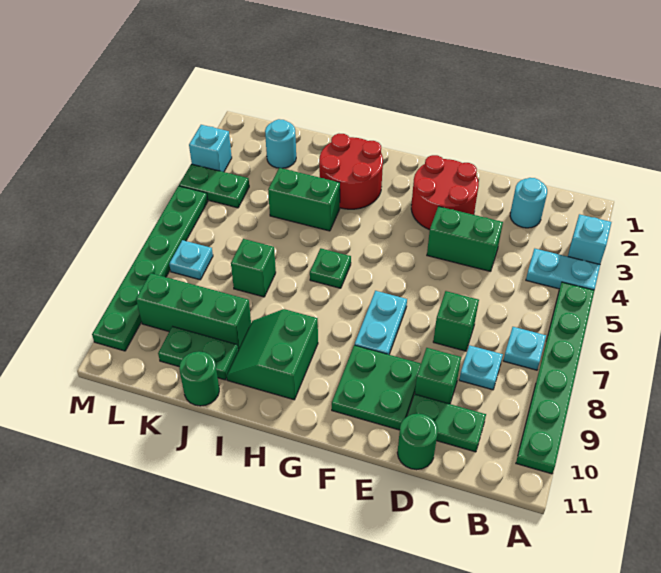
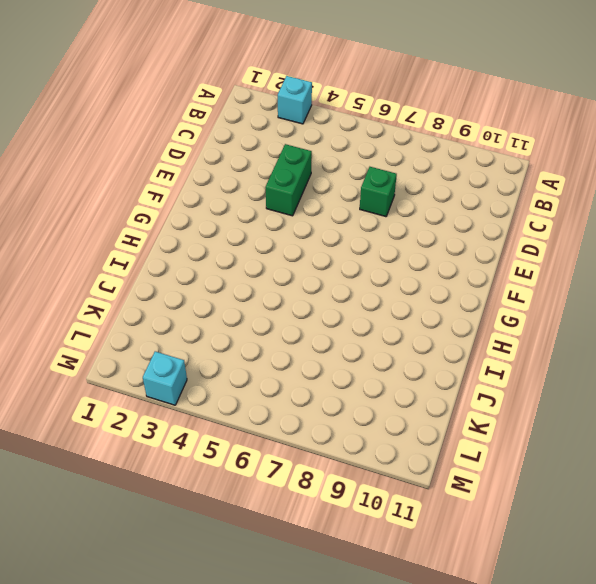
none -> cyan 1x2 plate [526,249,600,290]
none -> green 1x6 plate [516,282,594,474]
none -> cyan 1x1 plate [503,327,546,370]

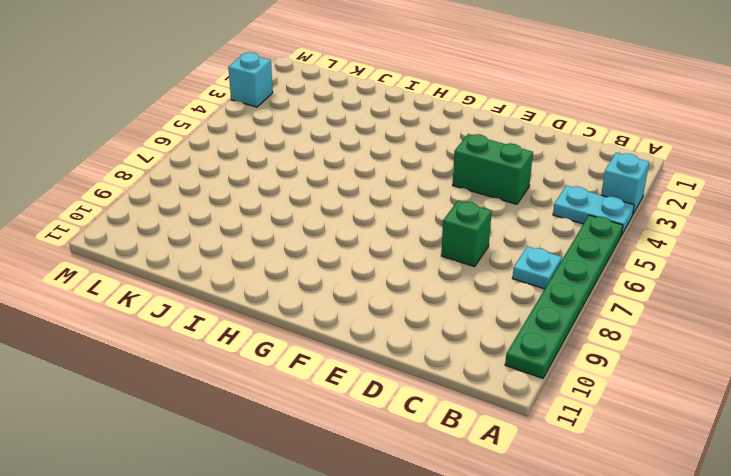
none -> cyan 1x1 round brick [510,178,547,228]
none -> cyan 1x1 plate [459,345,503,390]
none -> green 1x2 plate [407,394,486,452]

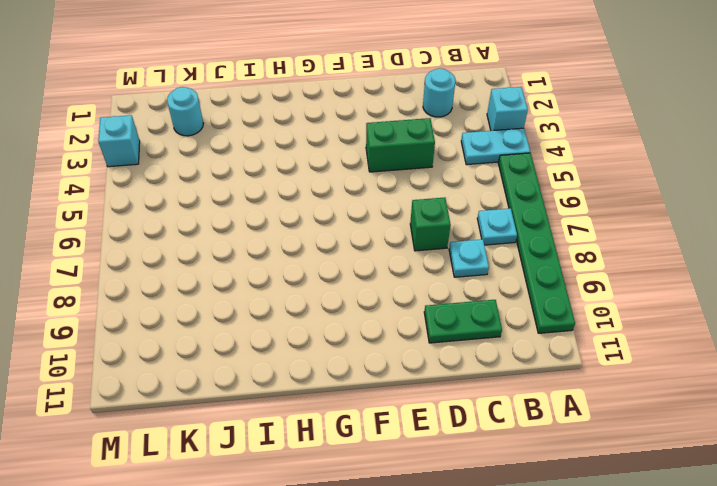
none -> green 1x1 brick [415,348,461,404]
none -> green 1x1 round brick [397,413,438,470]
none -> red 2x2 round brick [411,155,479,230]

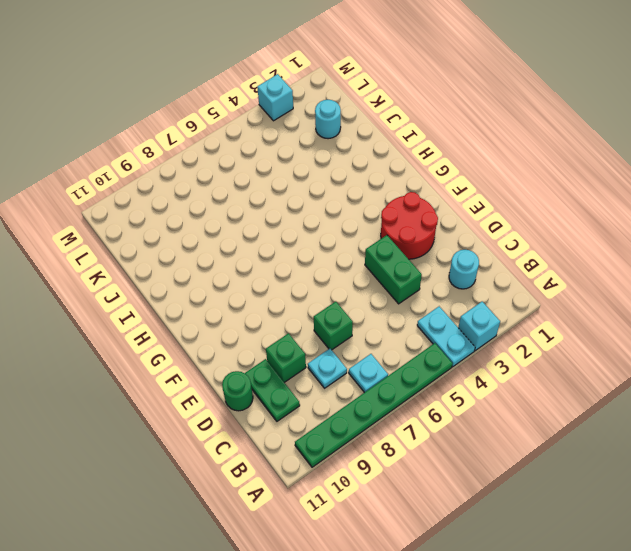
none -> green 2x2 plate [332,345,421,430]
none -> cyan 1x2 plate [355,291,407,355]
none -> red 2x2 round brick [319,134,383,209]

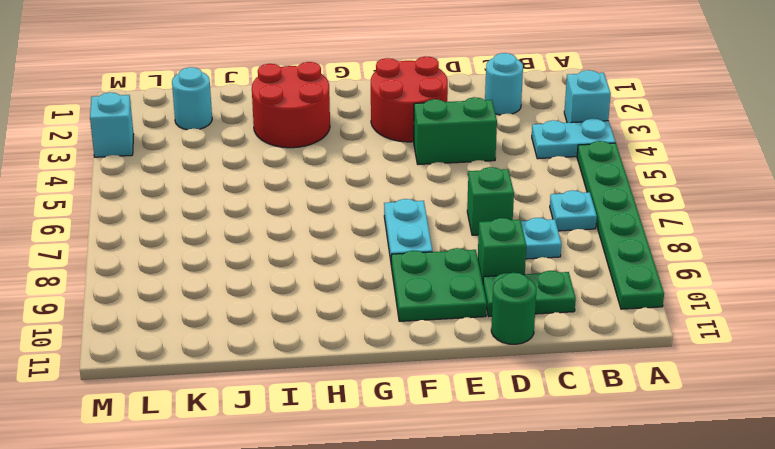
none -> green 1x1 plate [310,248,351,288]
none -> green 2x2 slope [227,309,318,400]
none -> green 1x2 brick [268,168,340,231]

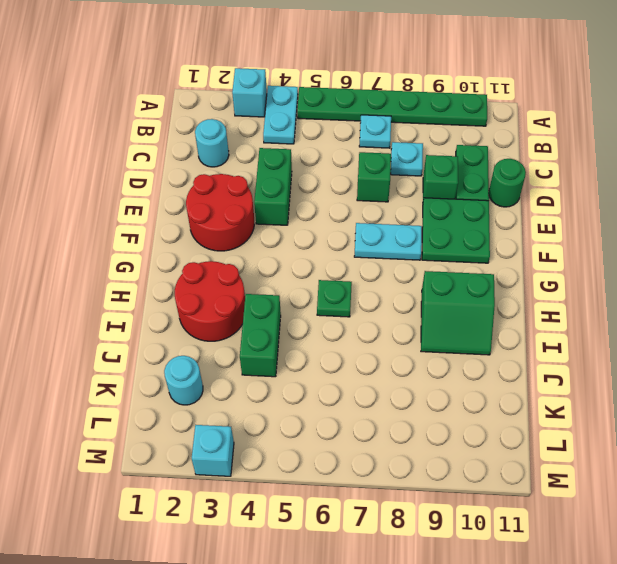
none -> green 1x1 brick [231,239,276,297]
none -> green 1x3 brick [136,273,251,351]
none -> green 1x2 plate [158,326,238,380]

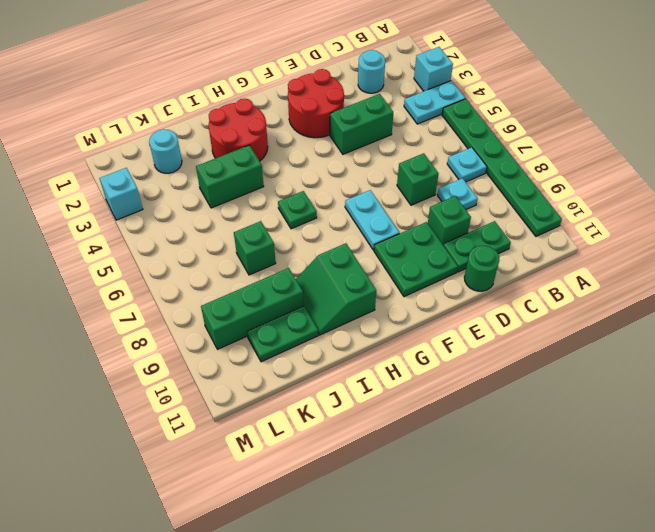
none -> green 1x1 round brick [179,351,219,406]
none -> green 1x2 plate [179,164,249,208]
none -> cyan 1x1 plate [169,240,213,280]

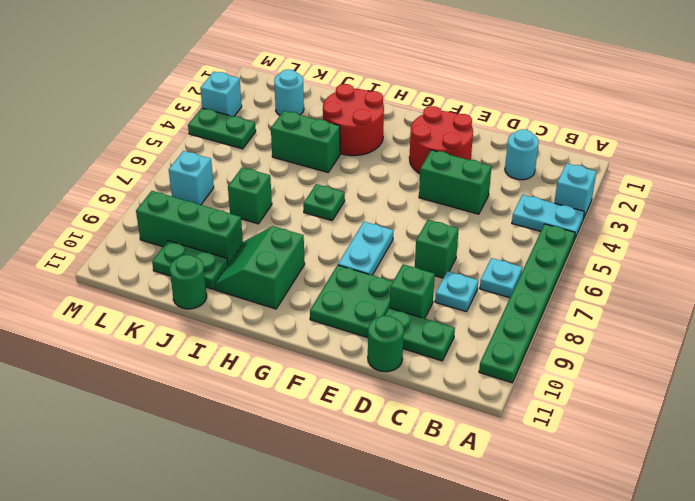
cyan 1x1 brick [169,151,214,205] -> cyan 1x1 plate [169,240,213,280]
none -> green 1x6 plate [92,186,208,351]

